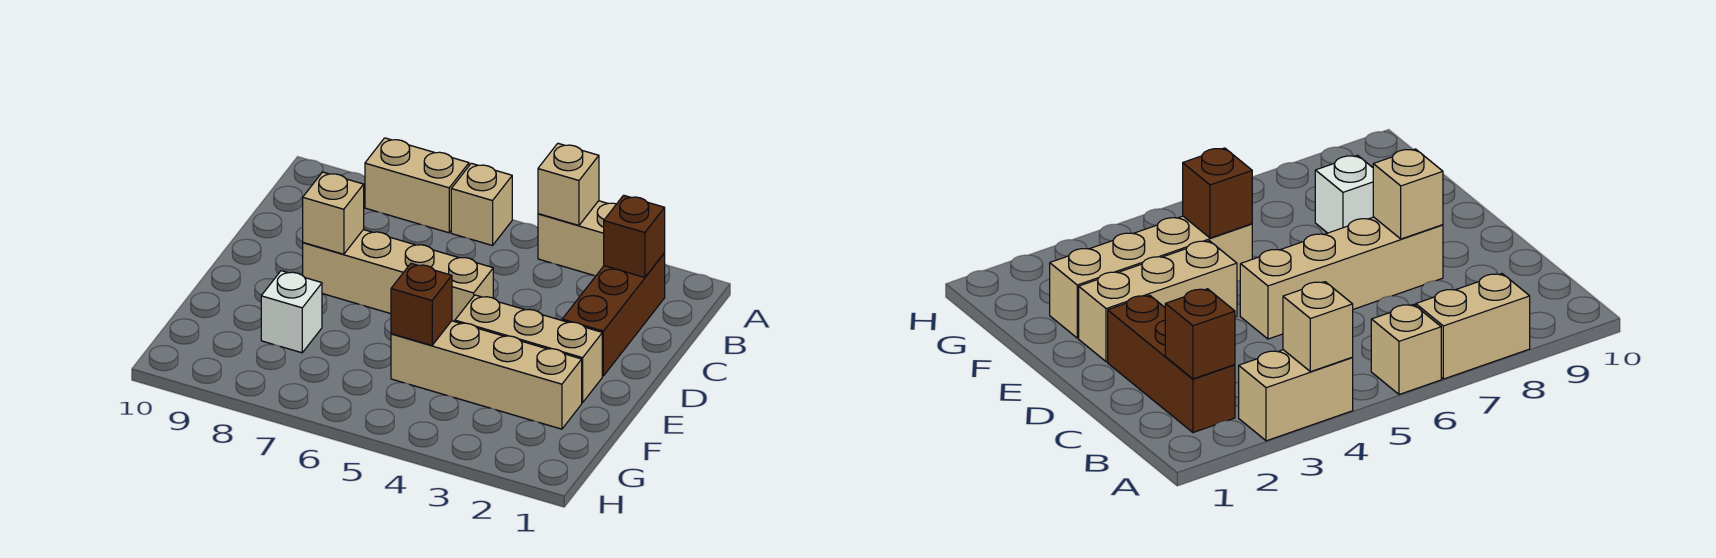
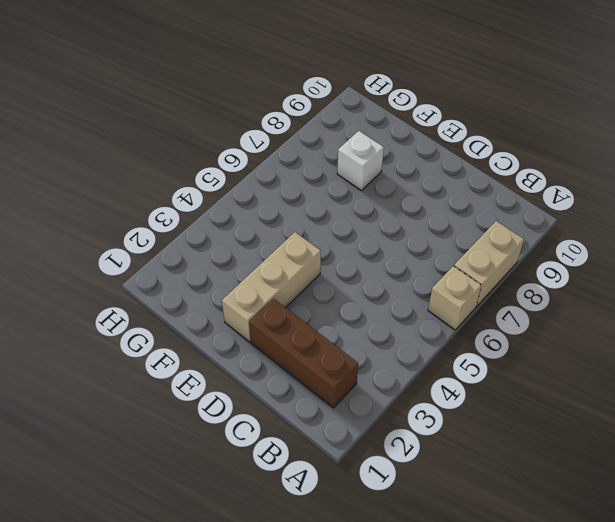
none -> tan 1x2 brick [538,201,616,276]
none -> tan 1x4 brick [303,230,493,322]
none -> tan 1x4 brick [391,321,582,429]

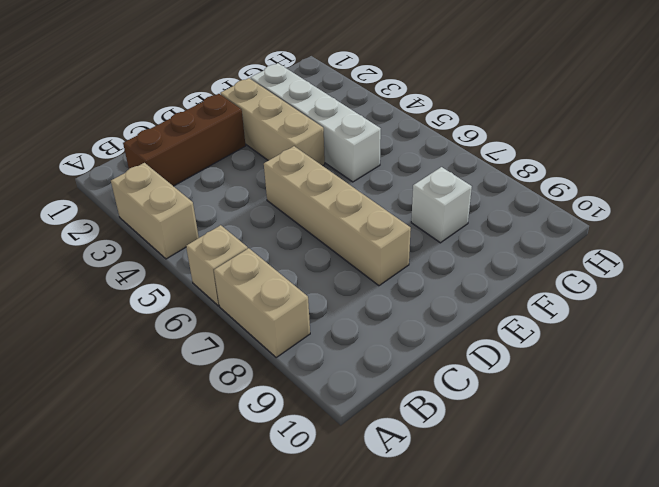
white 1x4 brick [251,63,381,182] -> tan 1x4 brick [391,321,582,429]
none -> tan 1x1 brick [538,143,599,225]
none -> brown 1x1 brick [604,195,665,278]
none -> tan 1x1 brick [303,172,364,254]

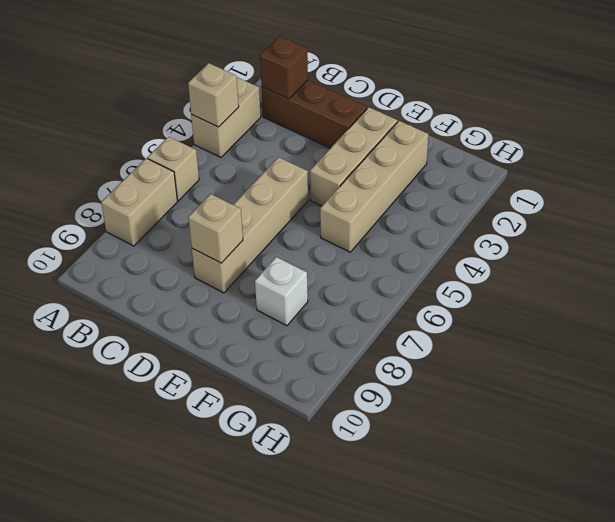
none -> brown 1x1 brick [391,263,452,345]

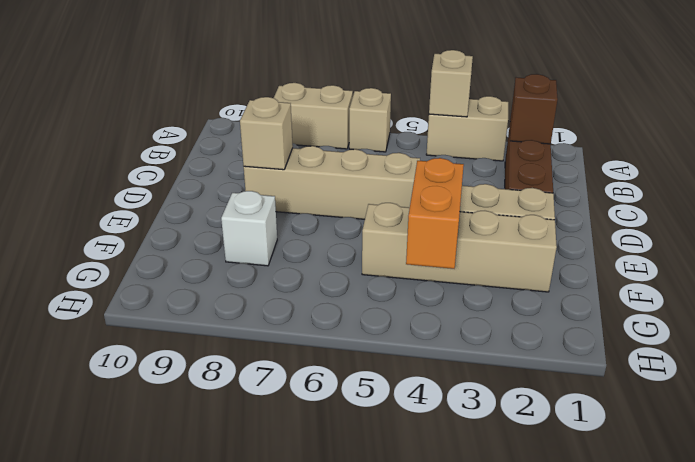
orange 1x2 brick [406,158,464,269] -> none
none -> brown 1x1 brick [391,263,452,345]

